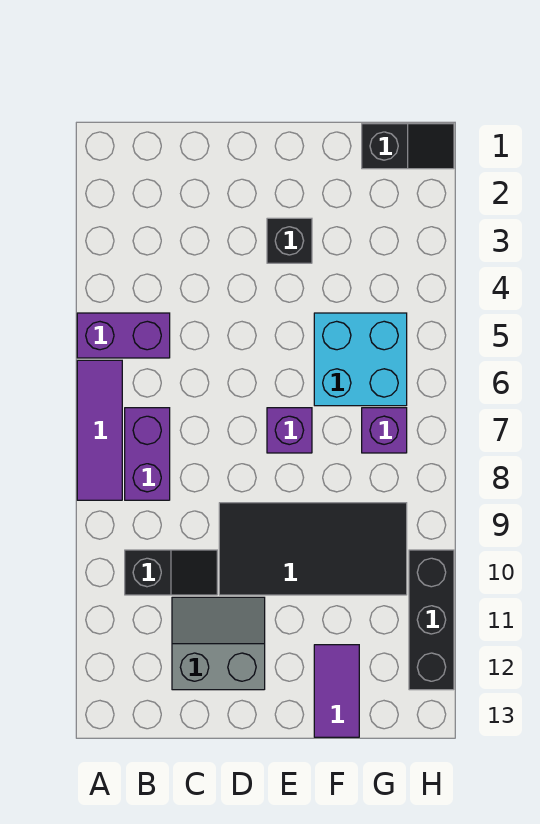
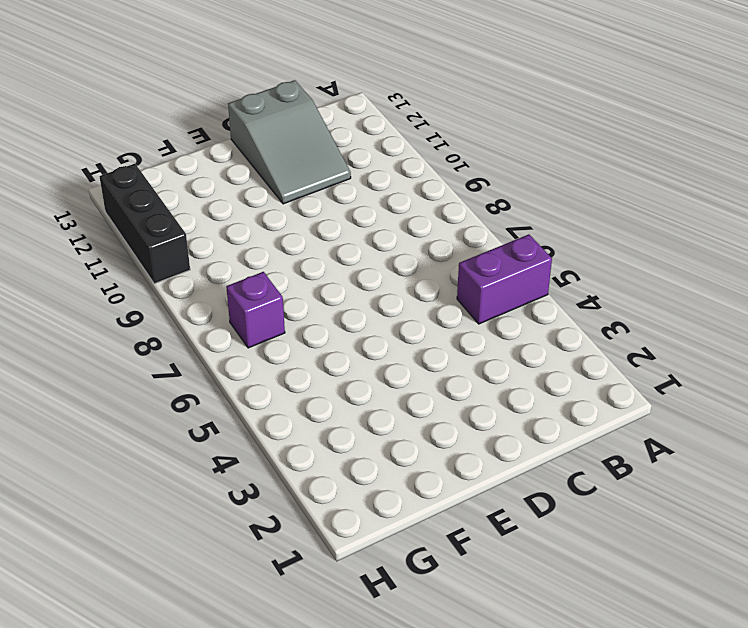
grey 2x3 slope [228,80,351,204] -> grey 2x2 slope [172,597,265,690]
none -> purple 1x3 tile [77,360,122,500]
none -> purple 1x2 brick [125,408,170,500]
none -> black 1x2 slope [125,550,217,595]

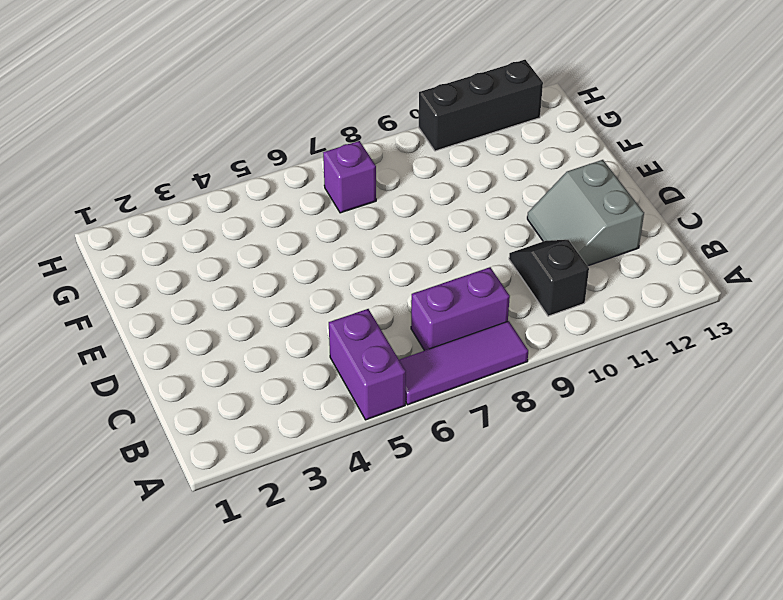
none -> black 2x4 tile [219,503,407,595]
none -> black 1x1 brick [267,218,312,263]
none -> purple 1x1 brick [267,408,312,453]

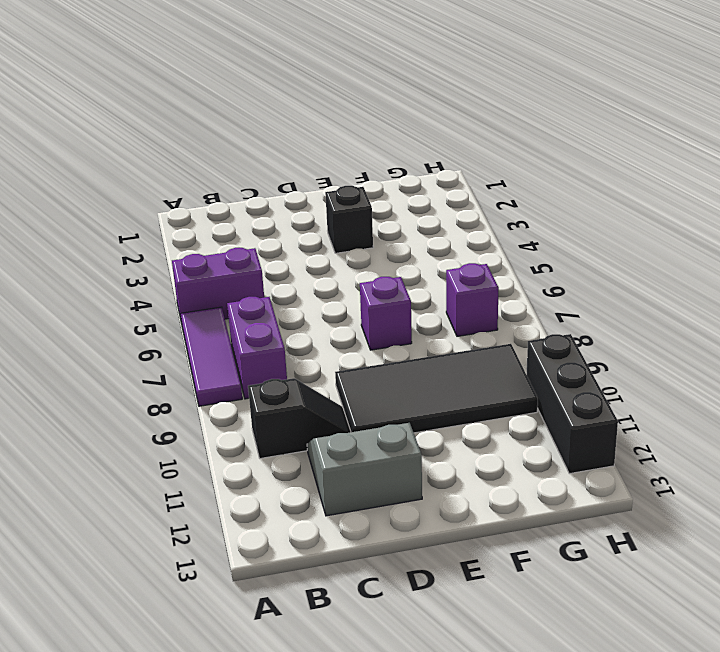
none -> cyan 2x2 brick [314,313,407,406]
none -> purple 1x2 tile [314,645,359,737]
none -> black 1x2 slope [362,124,454,169]

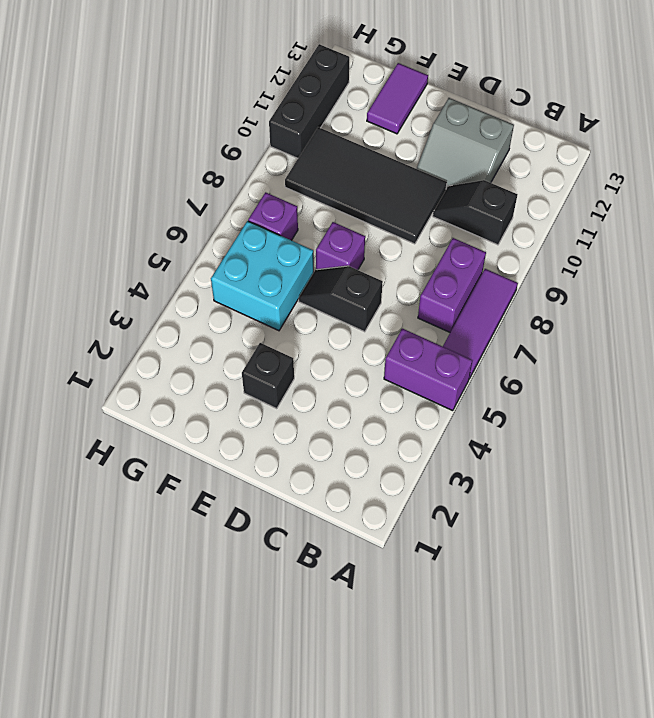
black 1x2 slope [299,266,383,332] -> black 1x2 slope moved to [362,124,454,169]

